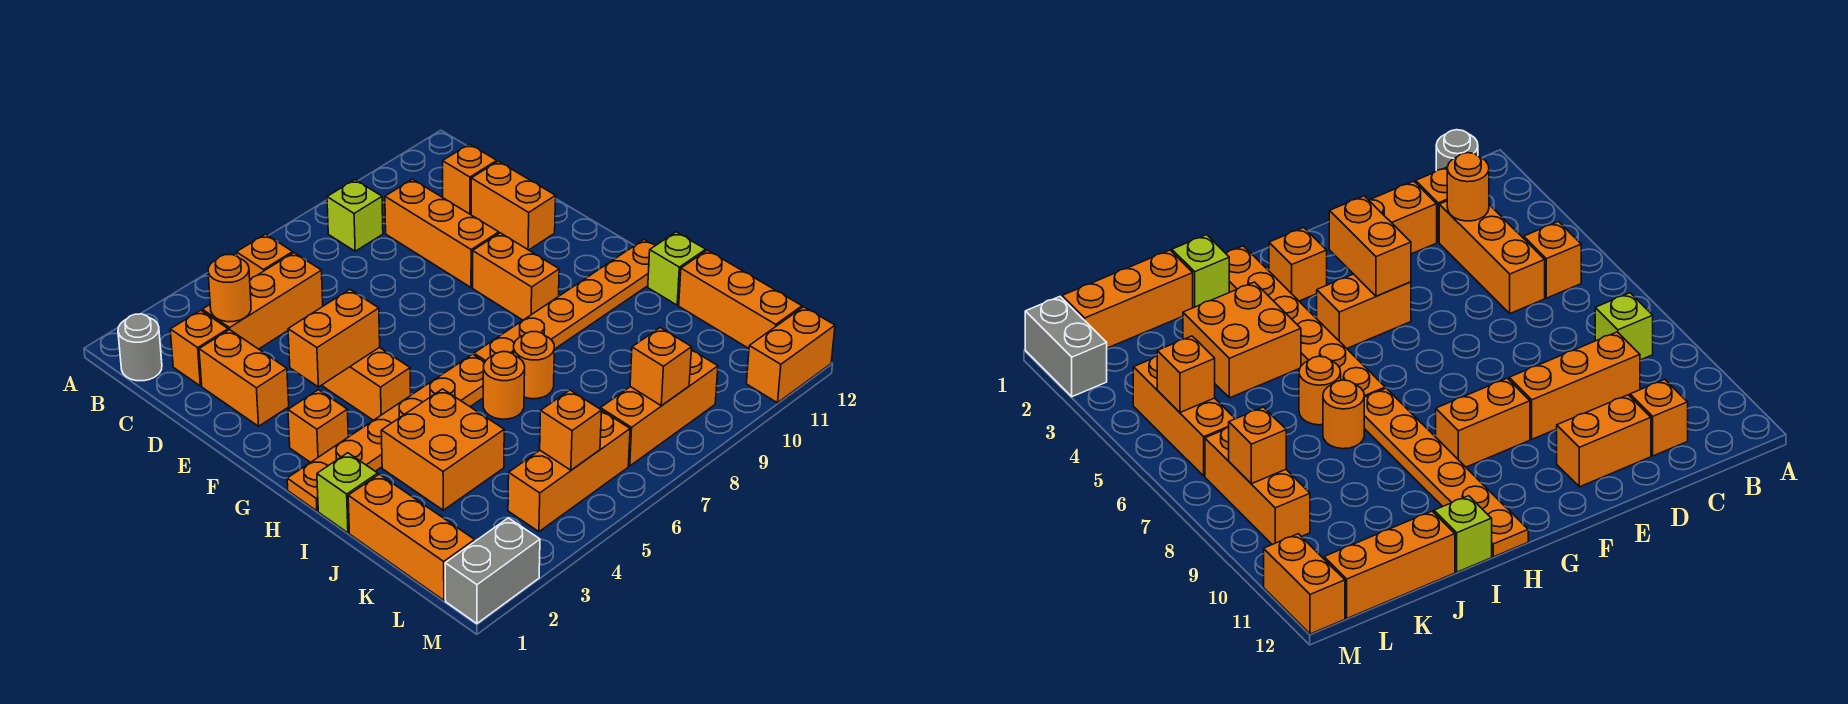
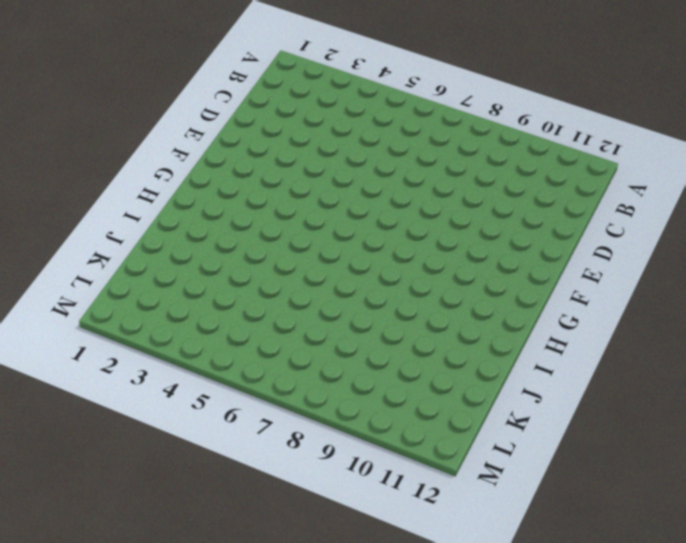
none -> grey 1x1 round brick [118,314,162,381]
none -> orange 1x1 brick [236,234,293,279]
none -> lime 1x1 brick [327,180,383,251]

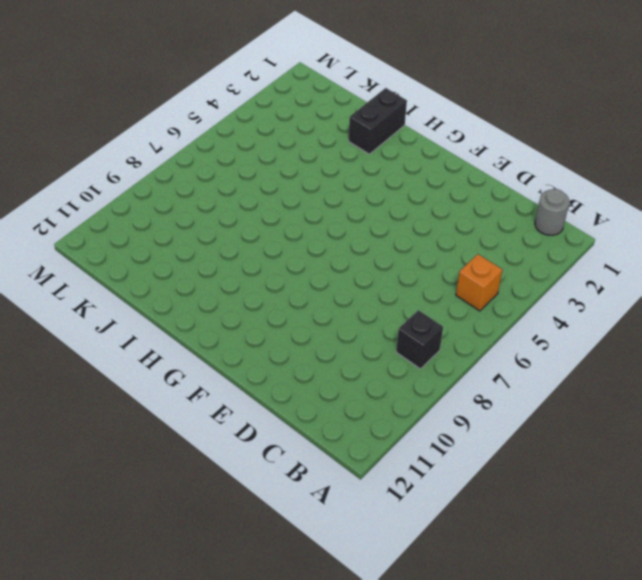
black 1x1 brick [396,310,443,369] -> lime 1x1 brick [327,180,383,251]
black 1x2 brick [348,88,407,154] -> lime 1x1 brick [317,453,378,533]
none -> orange 1x1 brick [170,310,228,386]
none -> orange 1x3 brick [202,253,323,349]
none -> orange 1x3 brick [385,179,499,288]

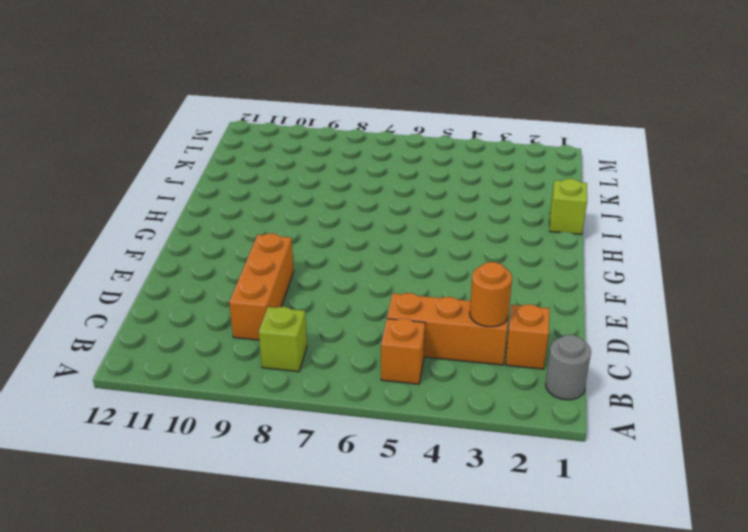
none -> orange 1x1 brick [443,144,497,215]
none -> orange 1x2 brick [199,330,289,426]
none -> orange 1x2 brick [471,161,556,250]

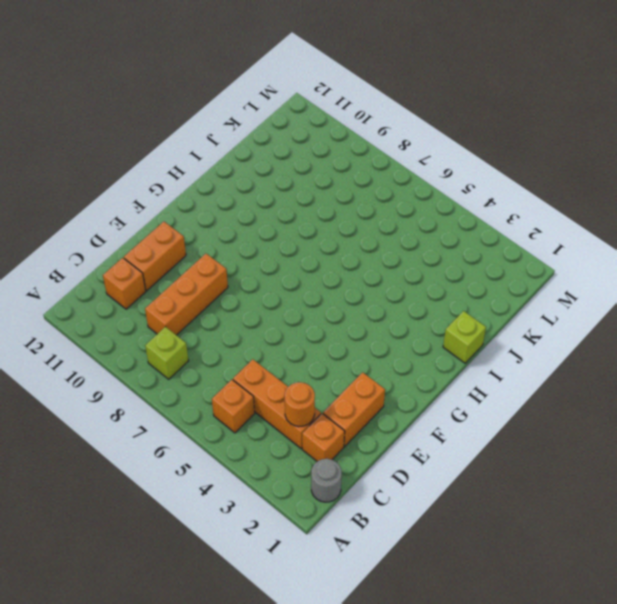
none -> orange 1x2 brick [323,347,411,420]
none -> orange 1x2 brick [473,233,559,320]
none -> orange 1x1 brick [288,390,348,463]

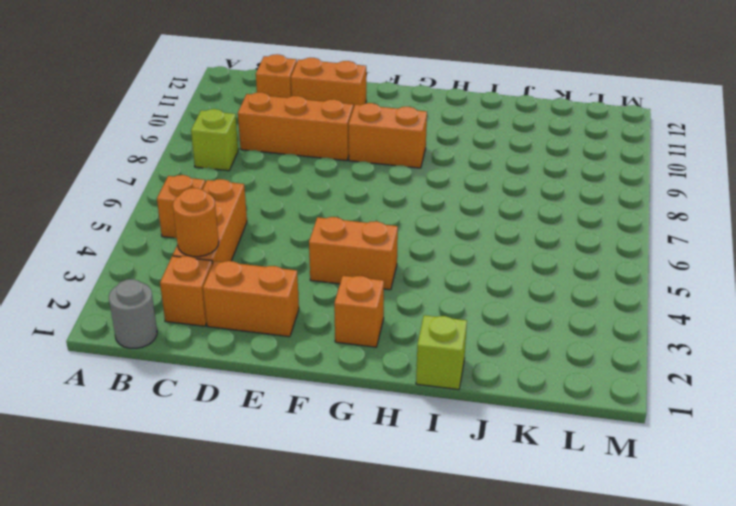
none -> orange 1x6 plate [287,354,485,511]
none -> orange 1x6 plate [474,240,655,362]
none -> orange 2x2 brick [381,389,504,510]

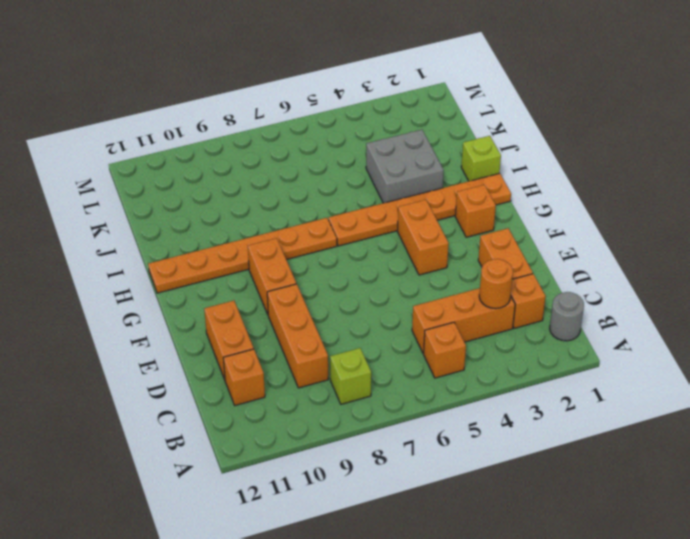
grey 2x2 brick [366,130,444,203] -> orange 2x2 brick [381,389,504,510]
none -> orange 1x1 round brick [483,352,525,419]
none -> orange 1x1 round brick [514,332,554,399]
none -> lime 1x1 brick [648,232,706,305]

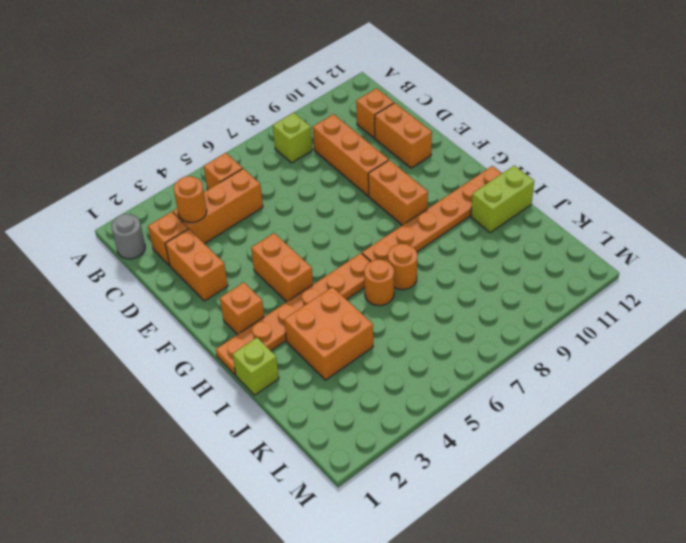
lime 1x2 brick [471,165,534,233] -> lime 1x1 brick [648,232,706,305]
none -> orange 1x3 brick [348,474,475,600]
none -> orange 1x3 brick [679,250,802,348]
none -> orange 1x3 brick [508,411,630,532]

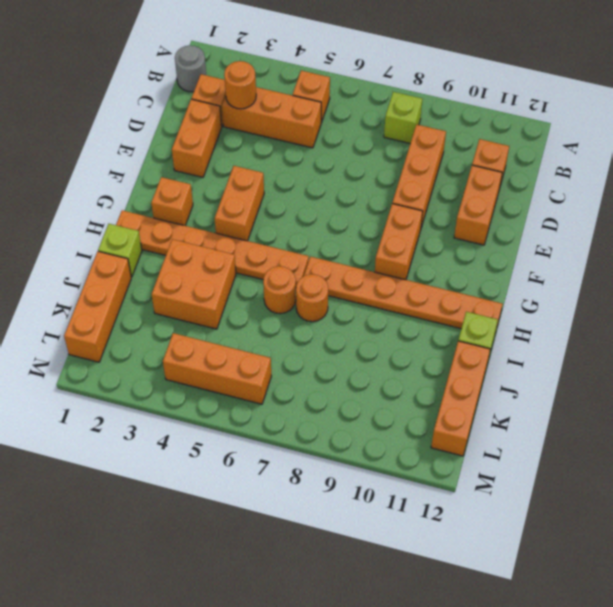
none -> orange 1x3 brick [600,350,718,466]
none -> grey 1x2 brick [445,518,540,624]
none -> orange 1x2 brick [746,307,835,403]

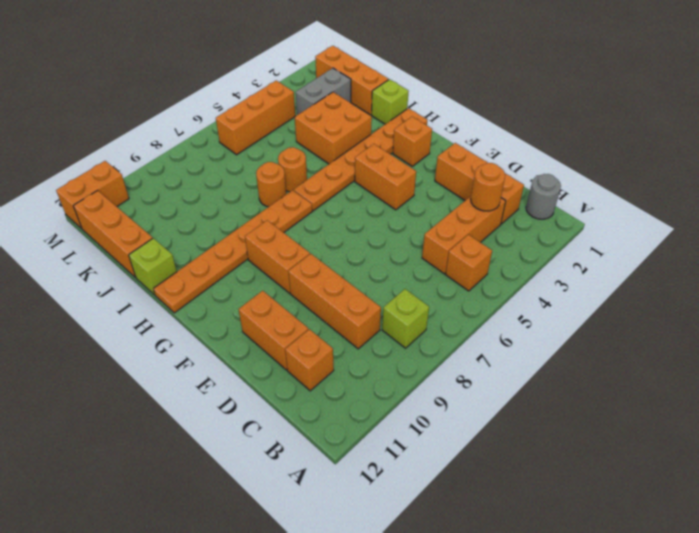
grey 1x2 brick [296,68,351,115] -> grey 1x2 brick moved to [445,518,540,624]
none -> orange 1x3 brick [600,350,718,466]
none -> orange 1x2 brick [288,290,380,387]
none -> orange 1x1 brick [540,390,602,470]

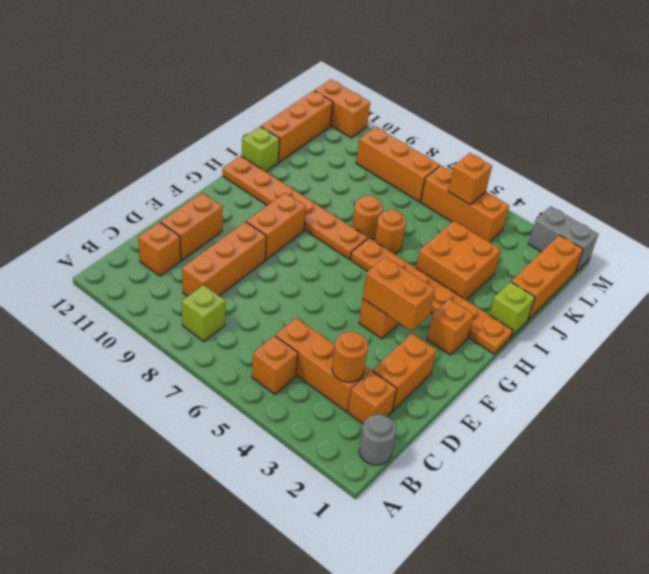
none -> orange 1x1 brick [630,328,692,406]

